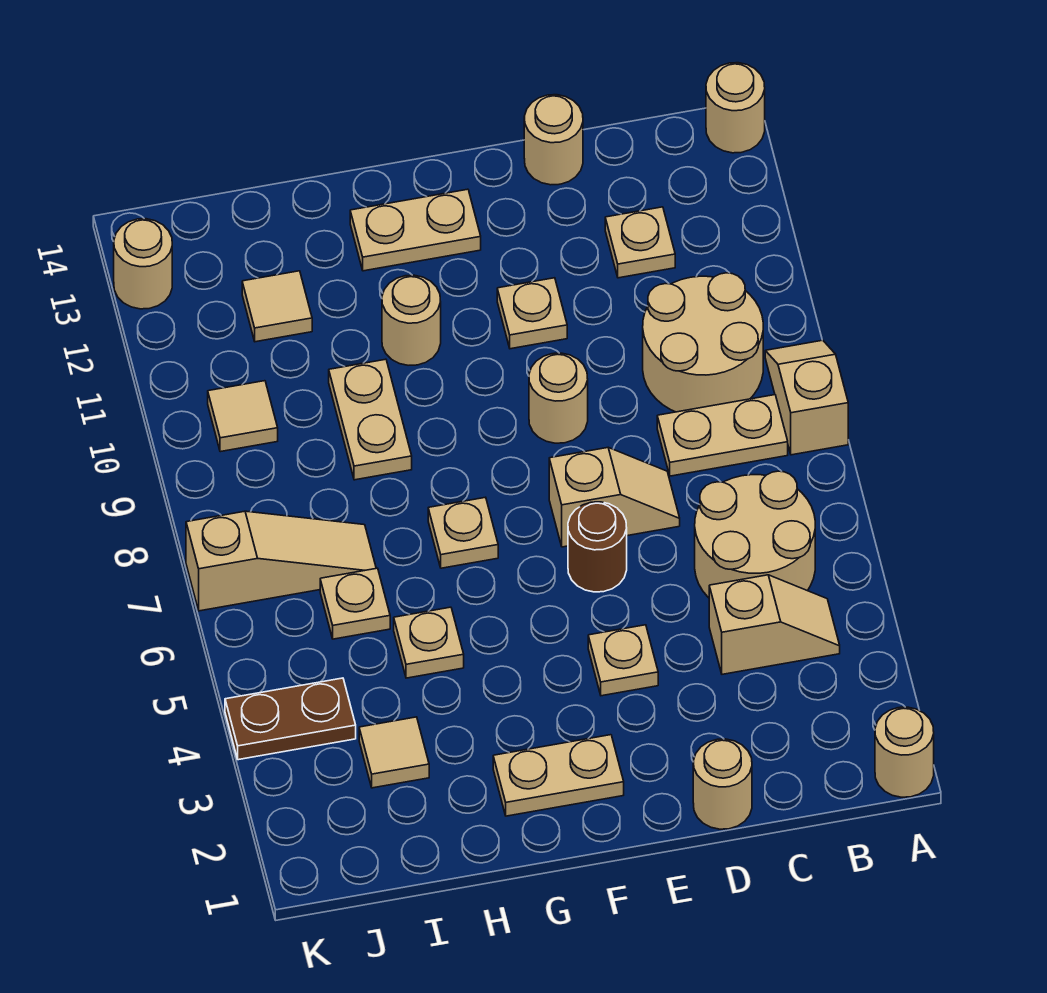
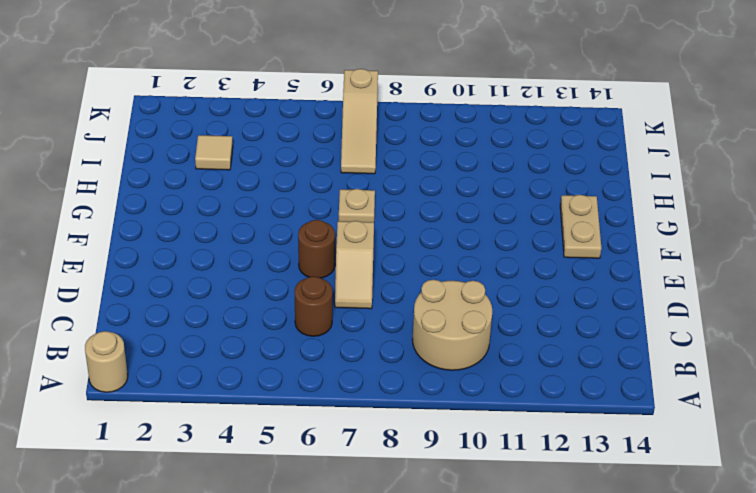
brown 1x1 round brick [294,276,332,336] -> tan 2x2 round brick [695,471,815,598]
none -> tan 1x2 slope [765,340,848,455]
none -> tan 1x1 round brick [706,63,765,153]
none -> tan 1x2 slope [709,575,840,674]

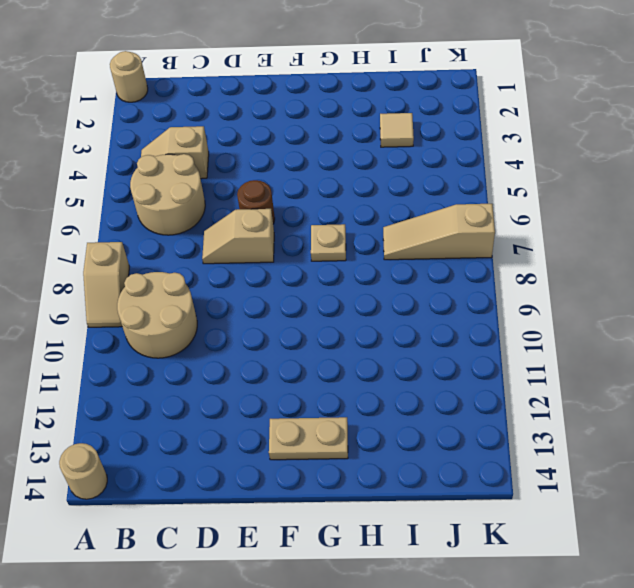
none -> tan 1x2 plate [657,395,788,476]
none -> tan 1x1 plate [605,207,675,278]
none -> tan 1x1 round brick [693,739,752,829]

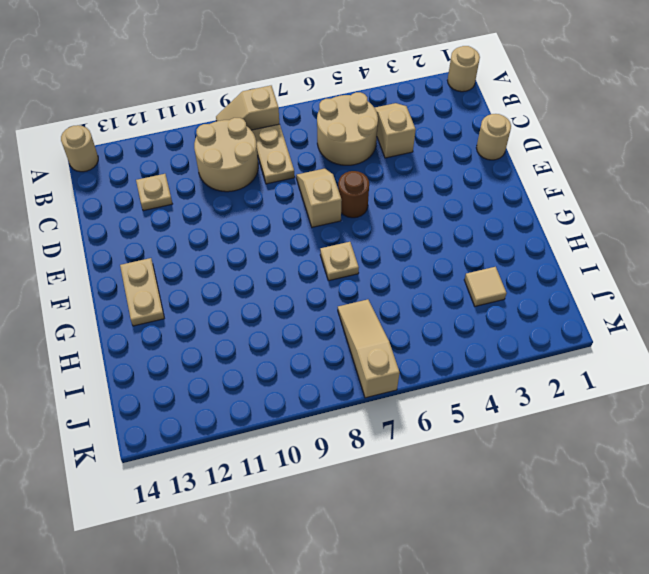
none -> tan 1x1 round brick [524,95,583,185]
none -> tan 1x1 plate [588,625,658,696]
none -> tan 1x1 round brick [529,353,588,443]

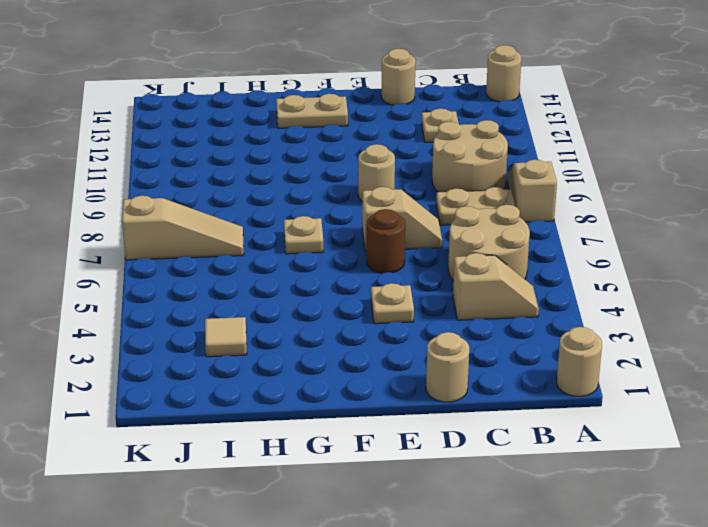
none -> tan 1x1 plate [497,278,567,349]
none -> tan 1x2 plate [493,735,624,816]
none -> tan 1x1 round brick [382,275,441,365]

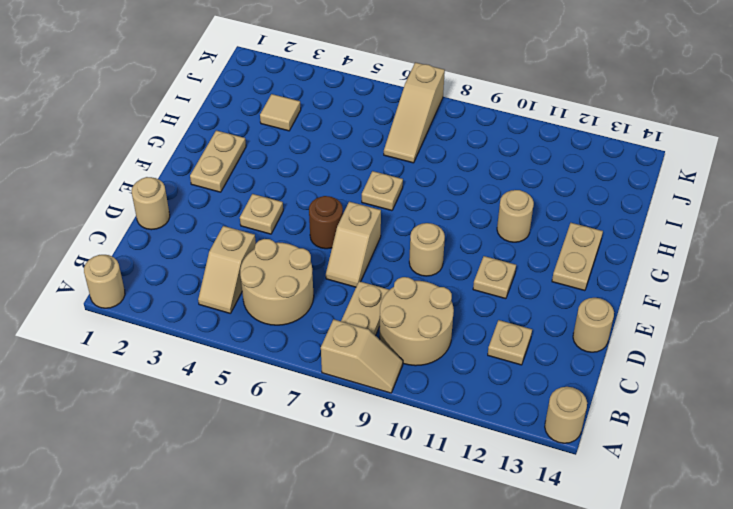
none -> tan 1x1 plate [394,607,464,678]
none -> tan 1x2 plate [329,359,412,480]
none -> tan 1x1 plate [320,568,390,639]

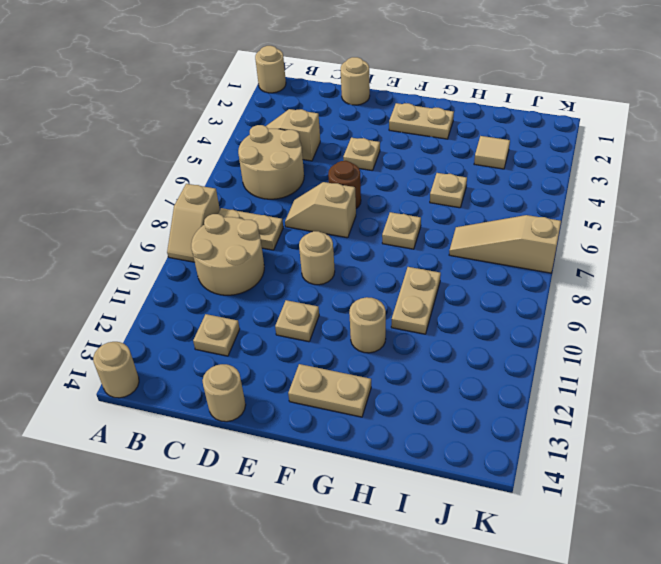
none -> tan 1x1 plate [320,568,390,639]
none -> tan 1x1 tile [242,271,312,342]
none -> brown 1x2 plate [225,678,356,760]

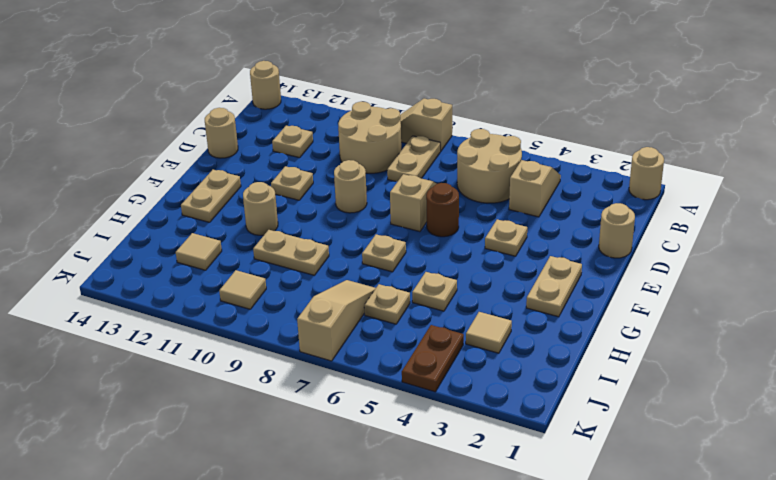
none -> tan 1x1 round brick [114,219,172,309]

